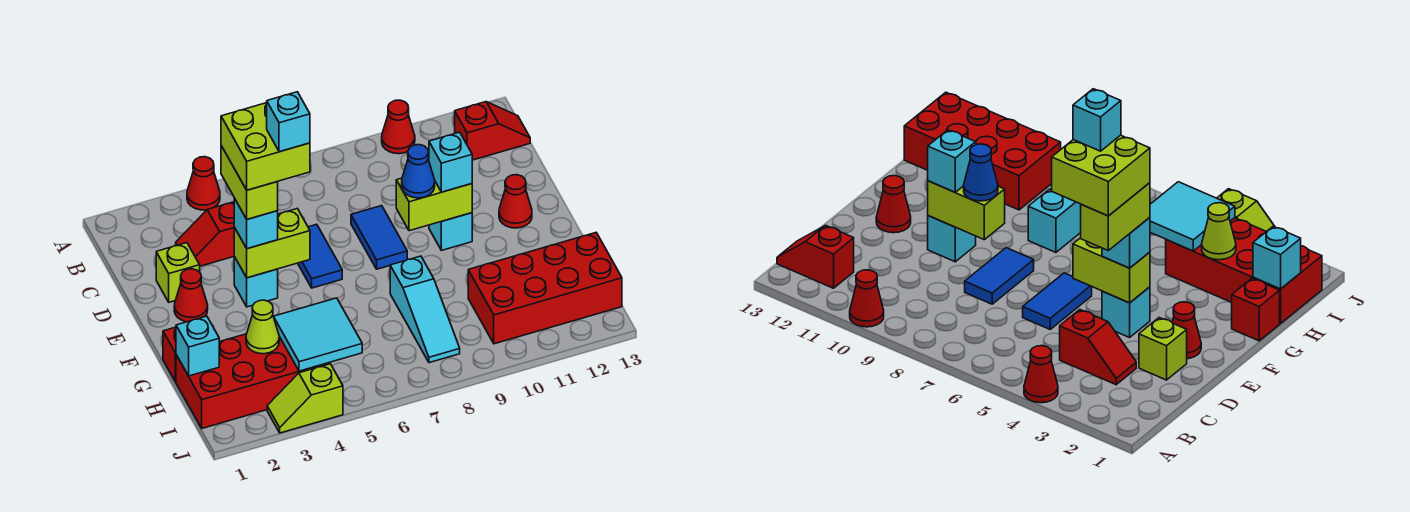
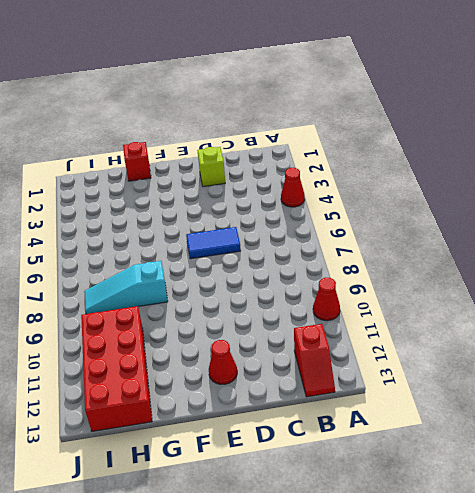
none -> red 1x2 slope [176,202,234,266]
none -> blue 1x2 tile [351,206,407,269]
none -> red 1x1 cone [174,269,208,322]

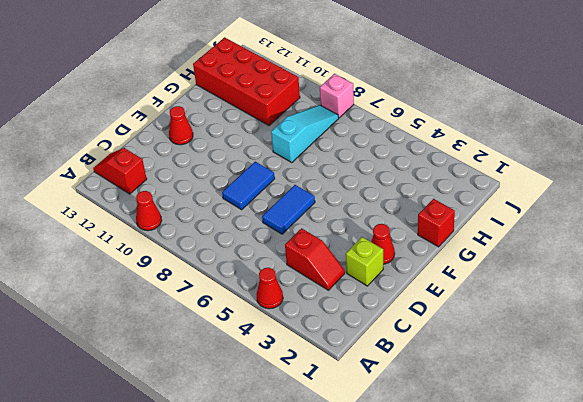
pink 1x1 brick [320,74,354,118] -> none
none -> cyan 1x1 brick [234,257,278,307]
none -> cyan 1x1 brick [429,213,472,250]
none -> red 2x4 brick [176,334,330,428]

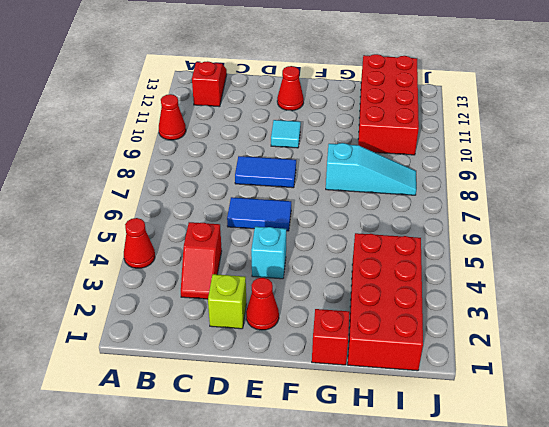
cyan 1x1 tile [271,120,301,148] -> cyan 1x1 brick [429,213,472,250]
none -> lime 1x2 slope [267,364,343,433]
none -> lime 1x2 brick [234,209,310,278]
none -> lime 1x2 brick [396,178,472,231]

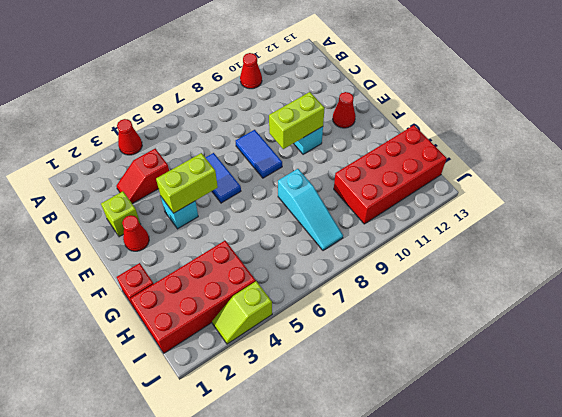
none -> red 1x2 slope [455,102,530,160]
none -> cyan 1x1 brick [176,316,219,376]
none -> lime 1x1 cone [246,300,279,354]

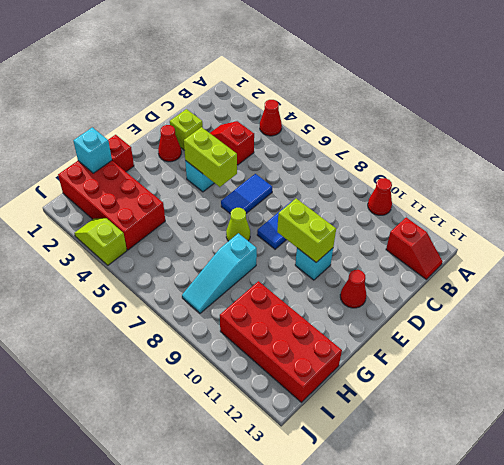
lime 1x1 cone [226,208,250,241] -> lime 1x1 cone moved to [246,300,279,354]
none -> cyan 2x2 tile [274,298,362,371]
none -> cyan 1x1 brick [234,198,278,249]
none -> blue 1x1 cone [402,145,435,198]

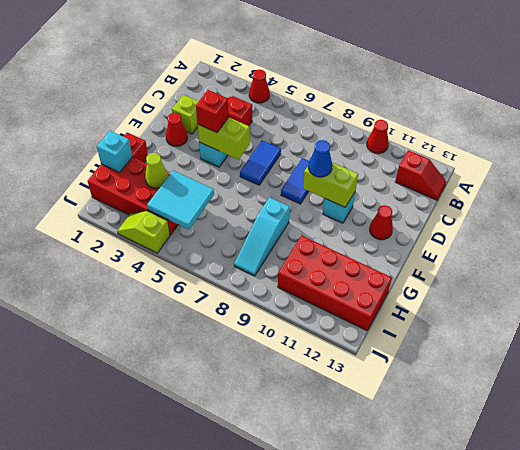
red 1x1 brick [196,90,229,133] -> cyan 1x1 brick [234,198,278,249]
none -> cyan 1x1 brick [429,132,472,192]
none -> lime 1x2 brick [221,146,278,219]
none -> lime 2x2 brick [221,103,310,190]

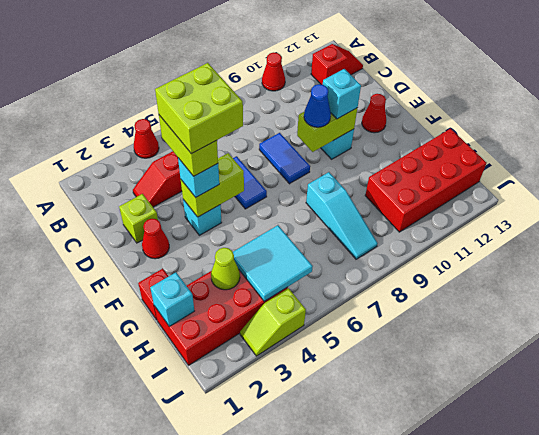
none -> cyan 1x1 brick [267,92,310,152]

